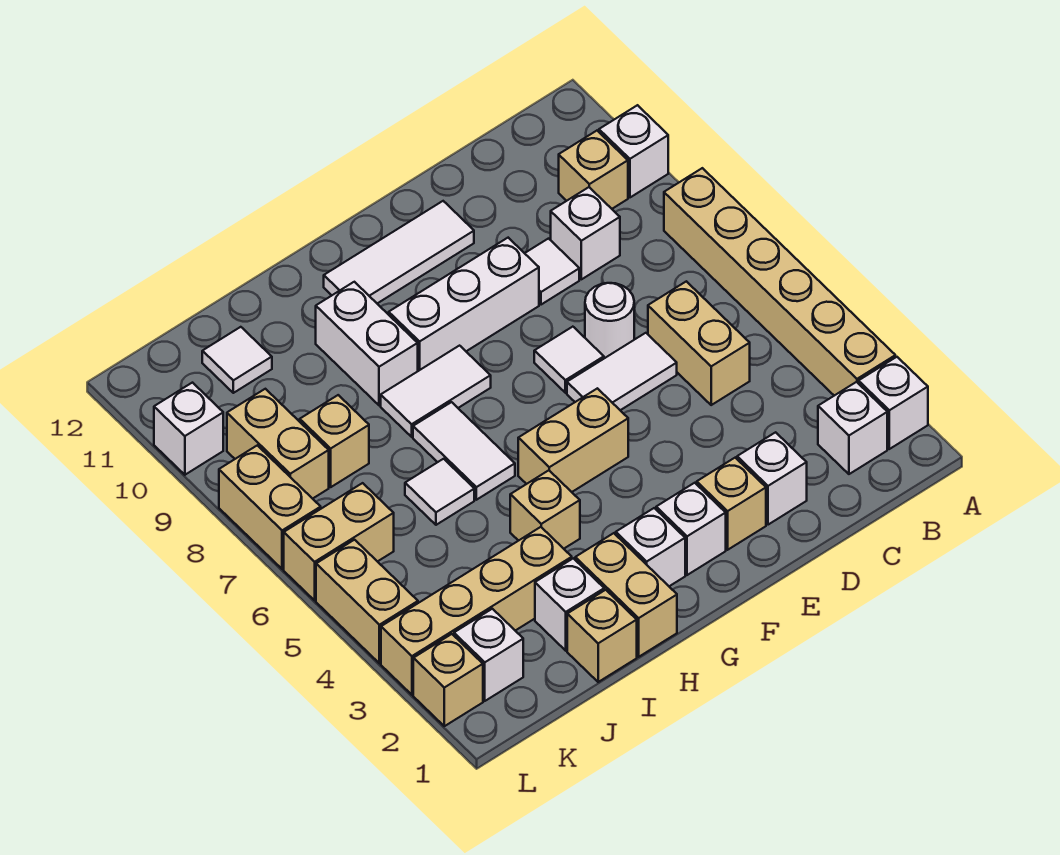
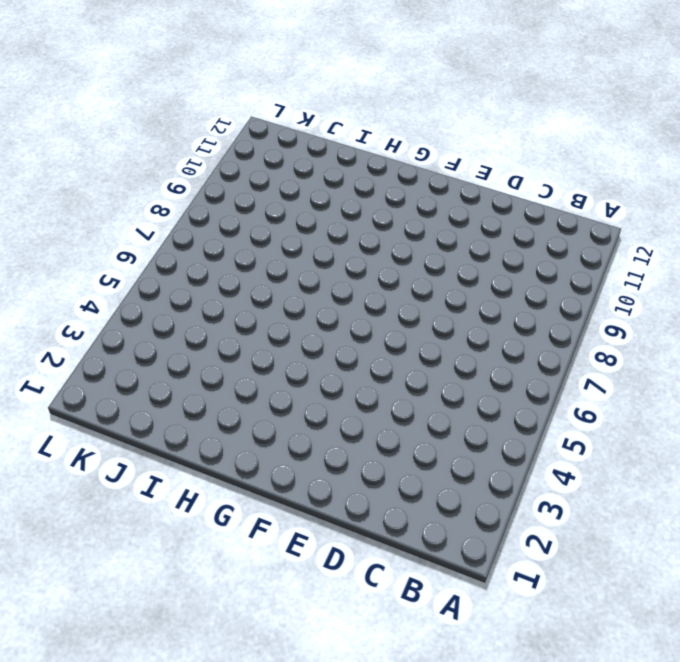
none -> white 1x1 brick [859,357,928,449]
none -> tan 1x6 brick [664,168,895,396]
none -> white 1x1 brick [599,105,668,197]
none -> white 1x1 brick [818,382,887,474]

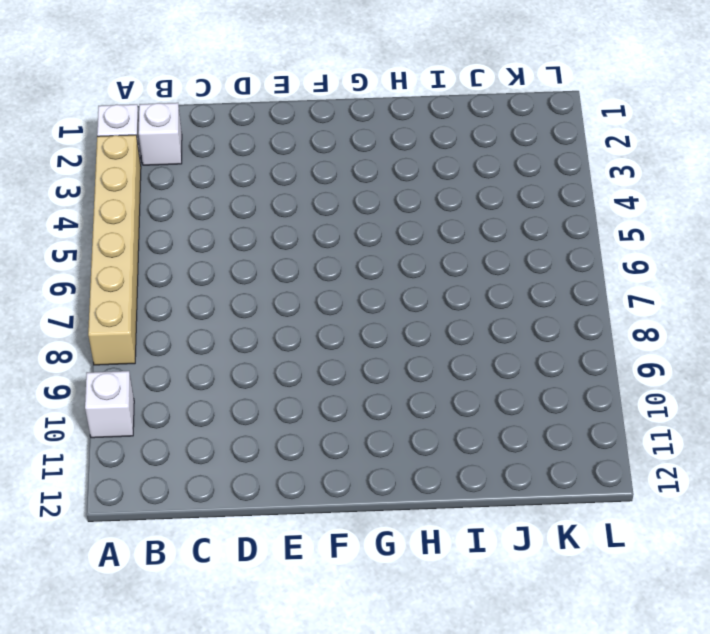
none -> tan 1x1 brick [559,131,628,209]
none -> tan 1x2 brick [648,281,750,405]
none -> white 1x1 brick [551,187,620,279]
none -> white 1x1 brick [737,432,807,525]

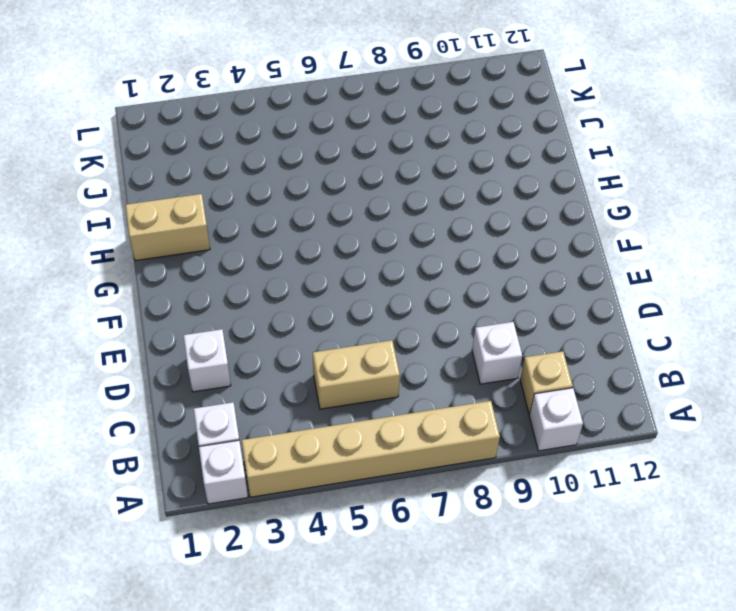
none -> white 1x2 tile [567,333,677,410]
none -> white 1x1 round brick [585,283,634,358]
none -> white 1x1 tile [525,239,579,305]
none -> tan 1x1 brick [697,458,766,550]

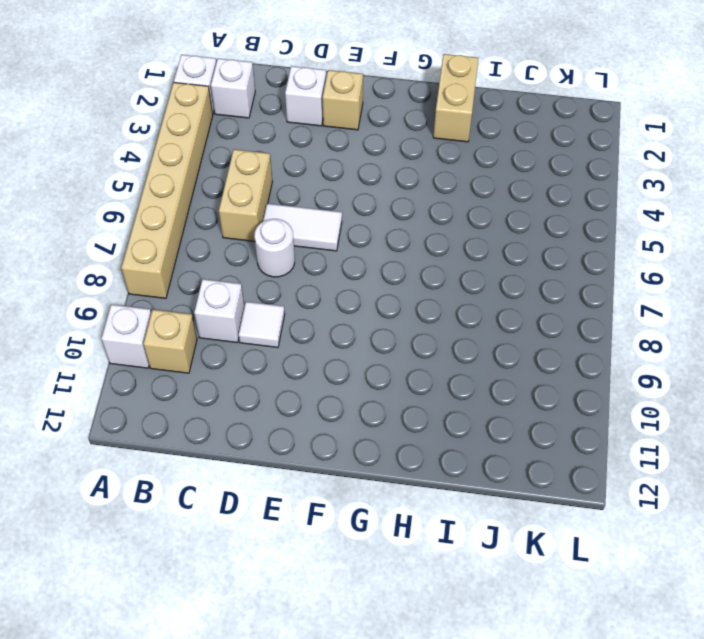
none -> white 1x1 tile [534,327,604,393]
none -> white 1x3 brick [389,238,539,371]
none -> white 1x3 tile [324,201,474,303]
none -> white 1x1 brick [656,483,726,575]

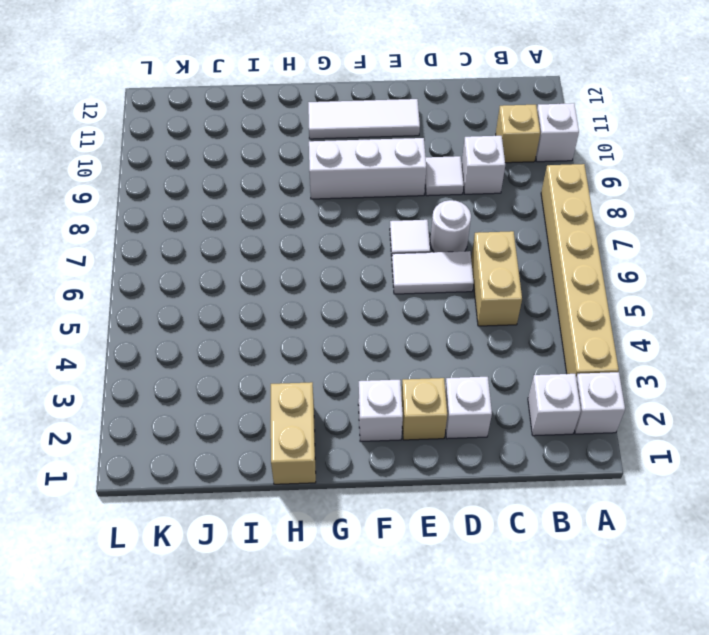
none -> tan 1x2 brick [518,388,628,492]
none -> white 1x1 brick [616,508,685,586]
none -> white 1x2 tile [381,346,491,437]
none -> tan 1x1 brick [510,470,580,549]

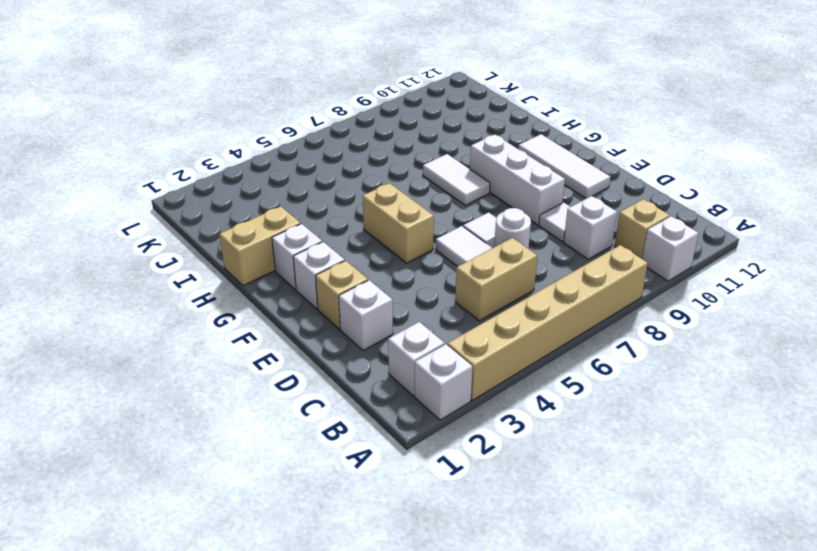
none -> tan 1x1 brick [510,470,580,549]
none -> white 1x2 tile [413,402,515,500]
none -> white 1x2 brick [316,282,418,405]
none -> tan 1x1 brick [567,590,637,682]

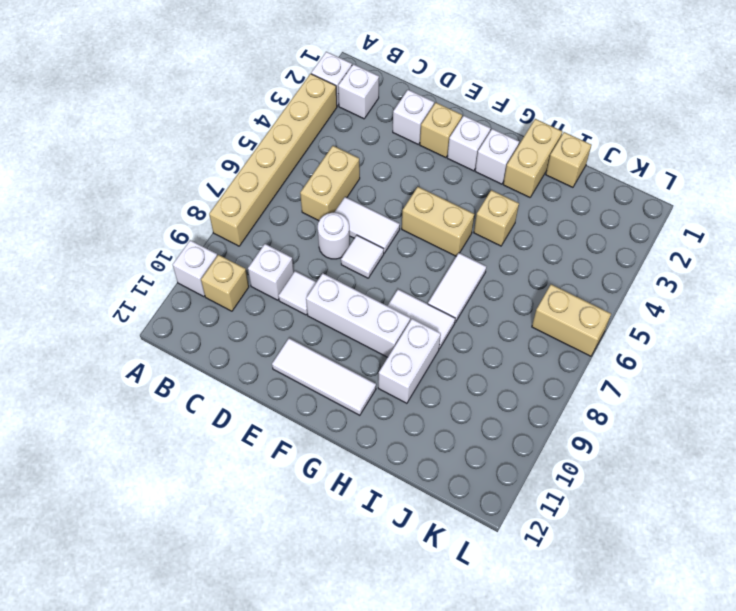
none -> white 1x1 brick [535,558,604,651]
none -> tan 1x4 brick [381,527,572,695]
none -> white 1x1 tile [405,459,474,525]
none -> tan 1x1 brick [300,395,369,487]

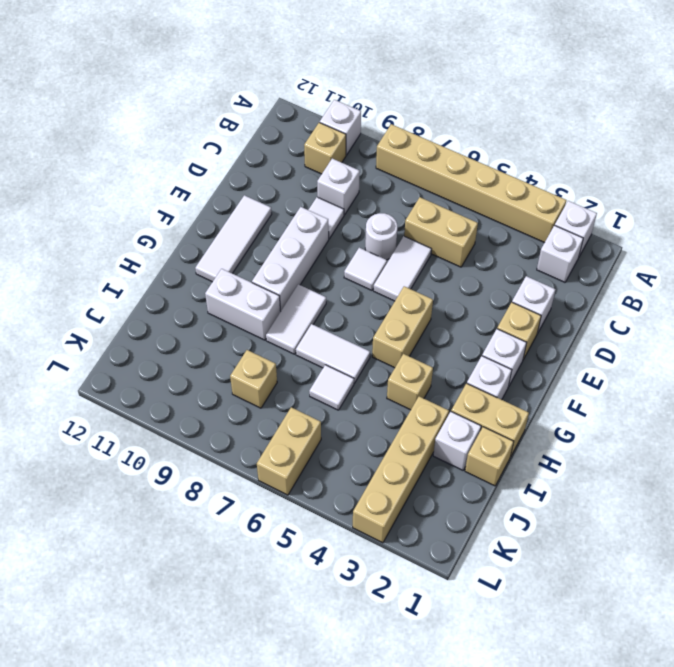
none -> white 1x1 tile [202,327,272,393]
none -> white 1x1 brick [454,609,523,701]
none -> tan 1x2 brick [227,389,329,499]
none -> tan 1x1 brick [413,634,483,726]

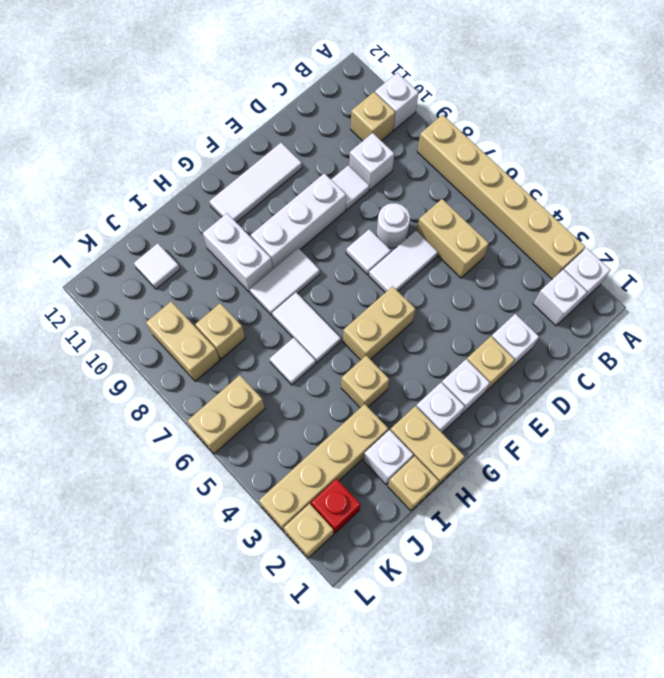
red 1x1 brick [311,479,360,533] -> white 1x1 brick [454,609,523,701]
none -> tan 1x2 brick [316,540,418,663]
none -> tan 1x2 brick [219,445,321,569]
none -> white 1x1 brick [154,383,223,475]

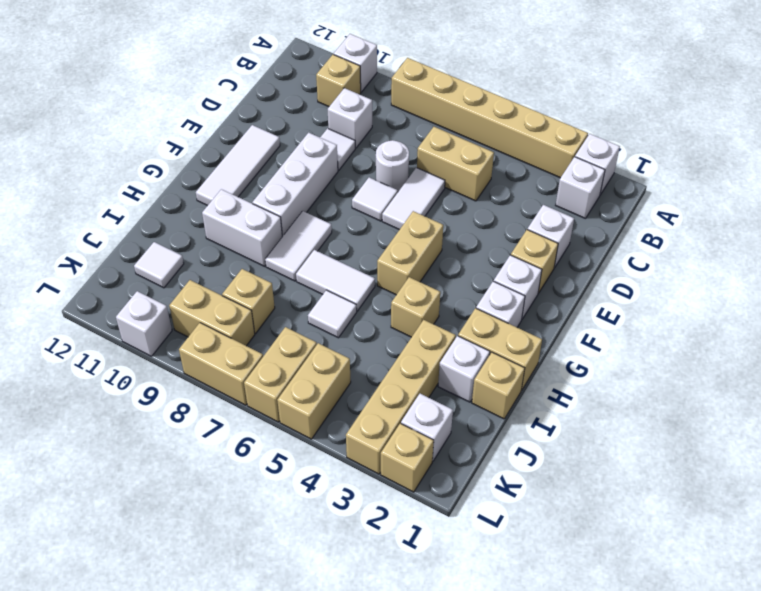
tan 1x2 brick [277,343,351,439] -> tan 1x2 brick turned to [316,540,418,663]

